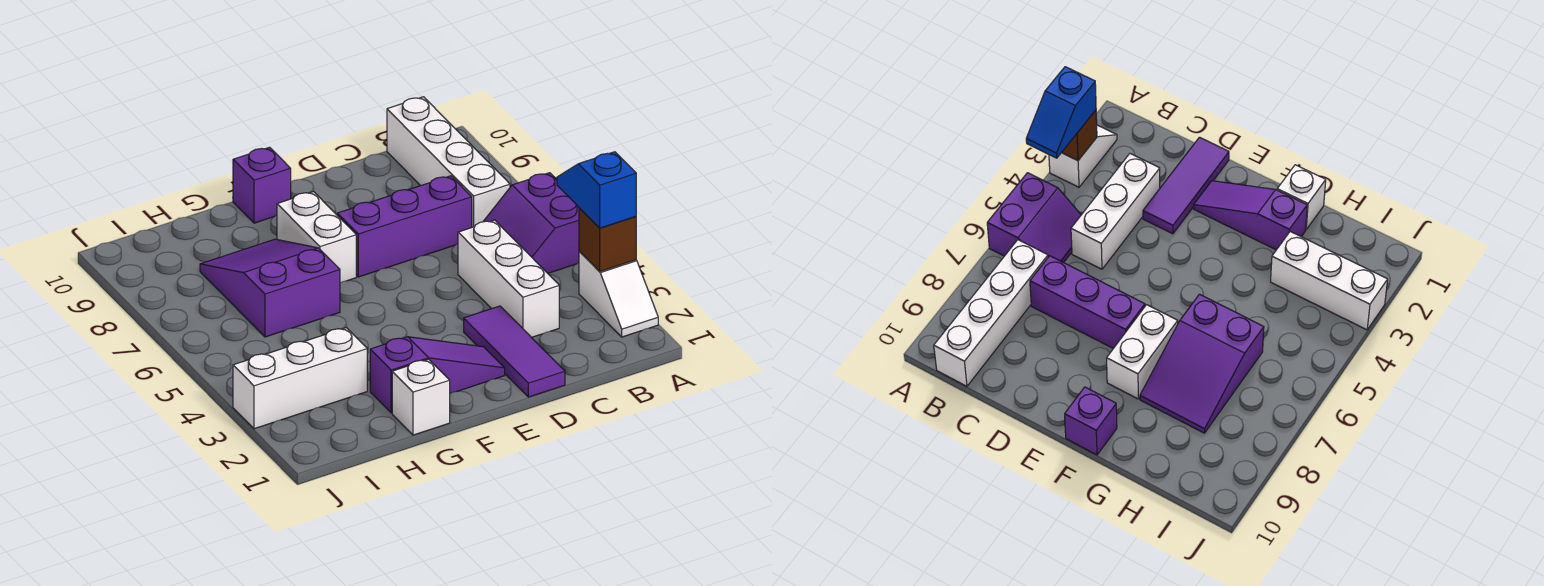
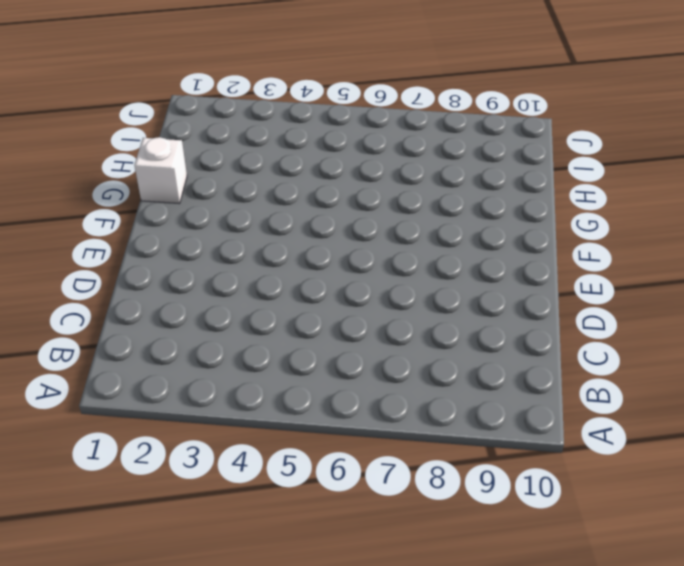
none -> white 1x2 slope [579,251,658,337]
none -> purple 2x2 slope [483,173,579,273]
none -> white 1x4 brick [387,97,510,227]

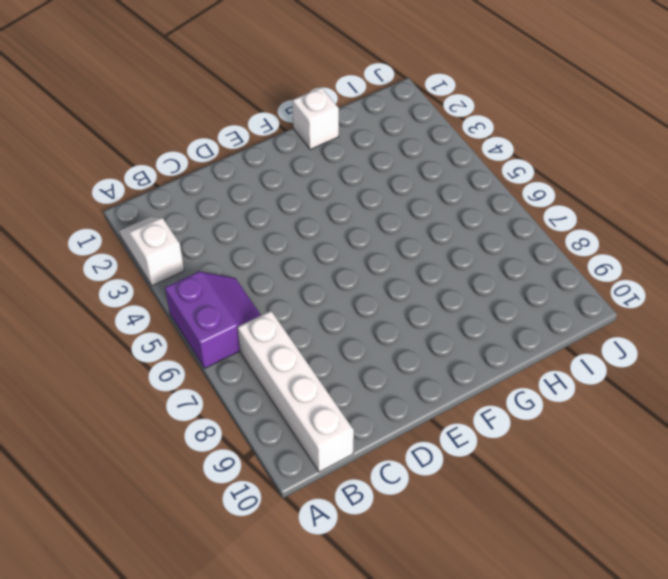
none -> white 1x3 brick [458,220,559,338]
none -> purple 1x3 brick [337,176,472,277]
none -> purple 1x3 tile [464,306,565,397]

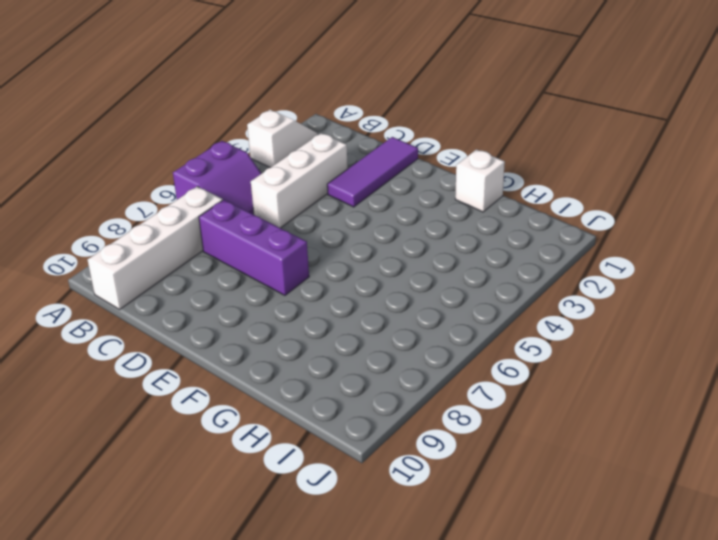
none -> purple 1x3 slope [370,337,505,413]
none -> white 1x2 brick [277,192,356,283]
none -> purple 1x1 brick [233,147,291,223]

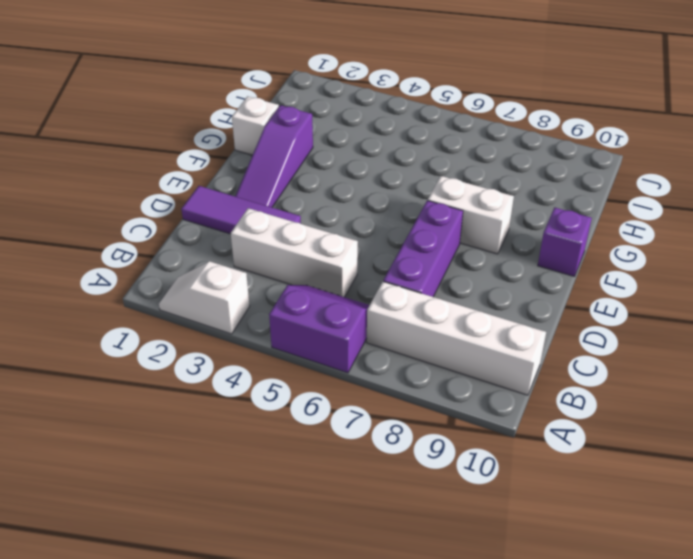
none -> purple 2x3 slope [200,239,340,337]
none -> white 1x3 brick [233,328,367,429]
none -> brown 1x1 brick [579,208,636,271]

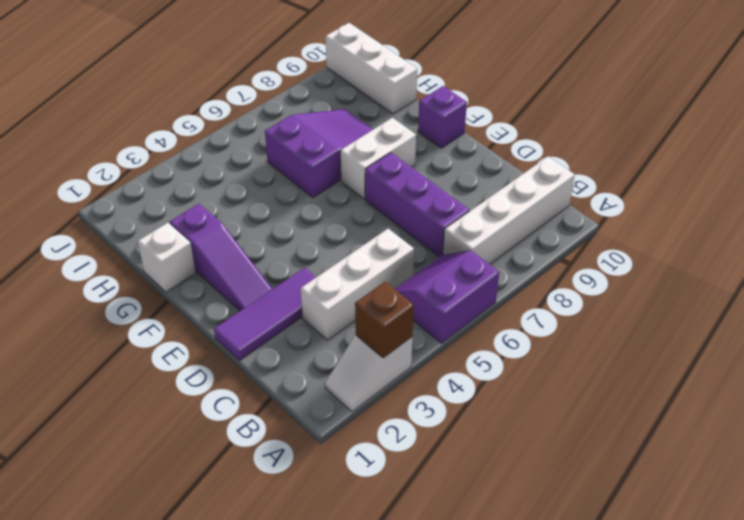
white 1x3 brick [325,23,417,114] -> white 1x3 brick moved to [233,328,367,429]
none -> blue 1x2 slope [557,152,636,228]

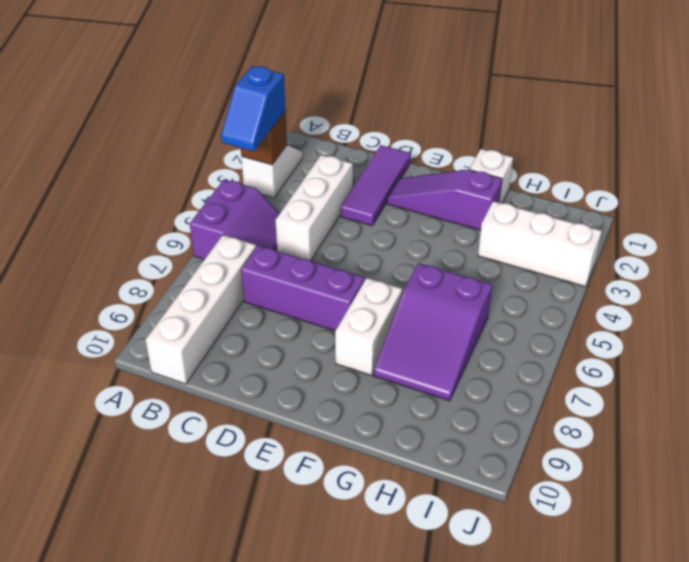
none -> purple 1x1 brick [233,147,291,223]

